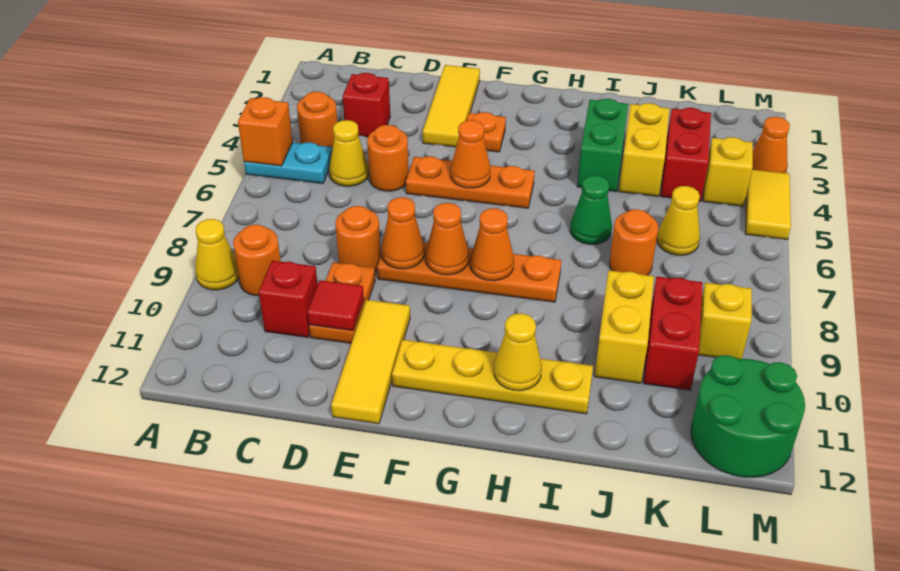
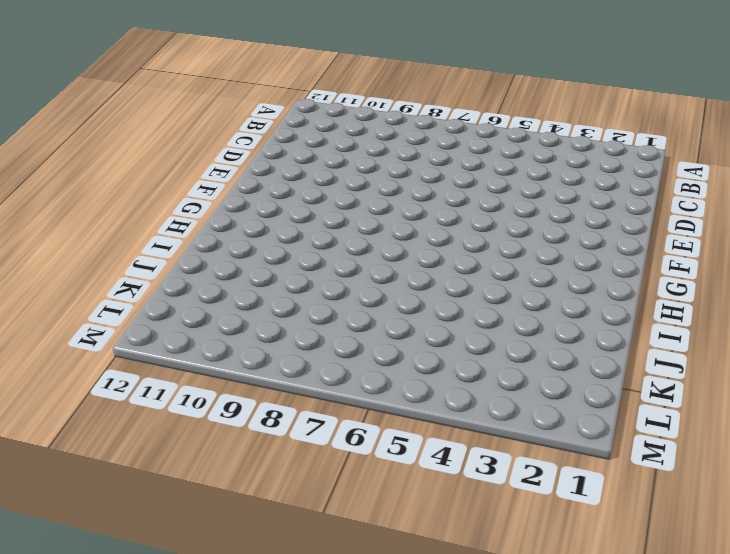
none -> cyan 1x2 plate [244,142,332,184]
none -> yellow 1x1 cone [195,219,239,290]
none -> orange 1x1 round brick [297,92,337,149]
none -> orange 1x1 round brick [233,225,281,296]

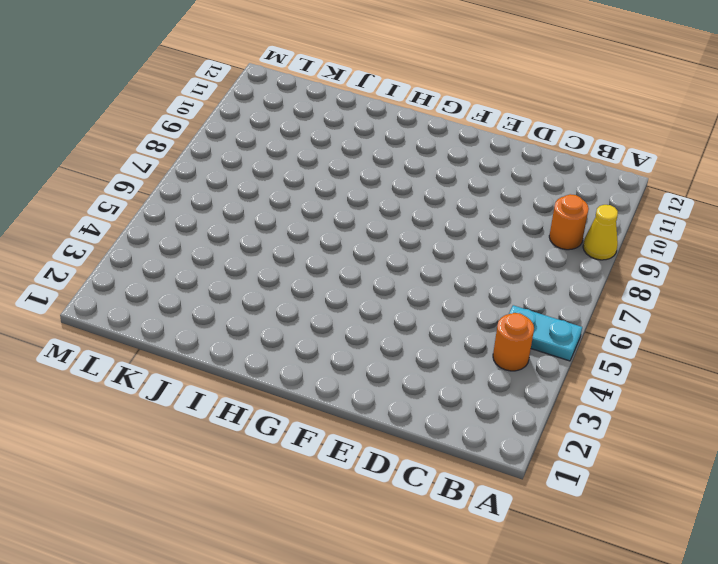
none -> red 1x1 brick [343,73,390,137]
none -> yellow 1x1 cone [329,120,369,186]
none -> red 1x1 brick [259,261,318,337]
none -> orange 1x1 round brick [367,125,409,191]

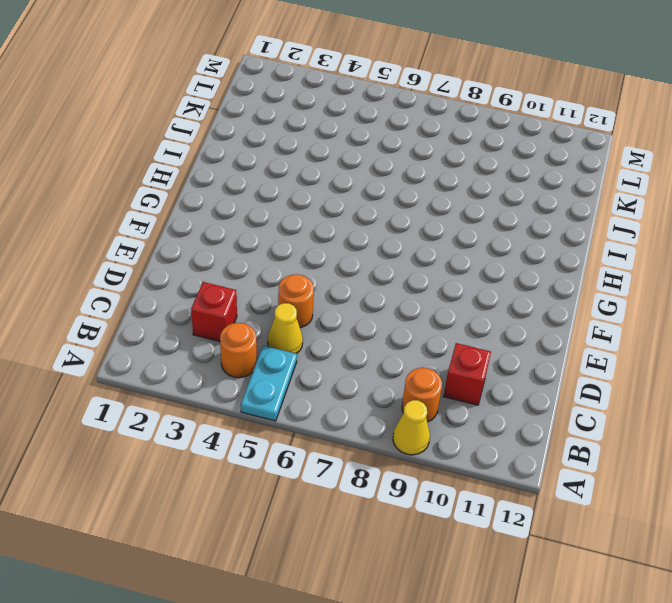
none -> orange 1x1 round brick [335,206,381,271]
none -> orange 1x2 plate [309,262,375,343]
none -> yellow 1x3 tile [423,65,480,147]
none -> orange 1x3 plate [406,156,535,208]

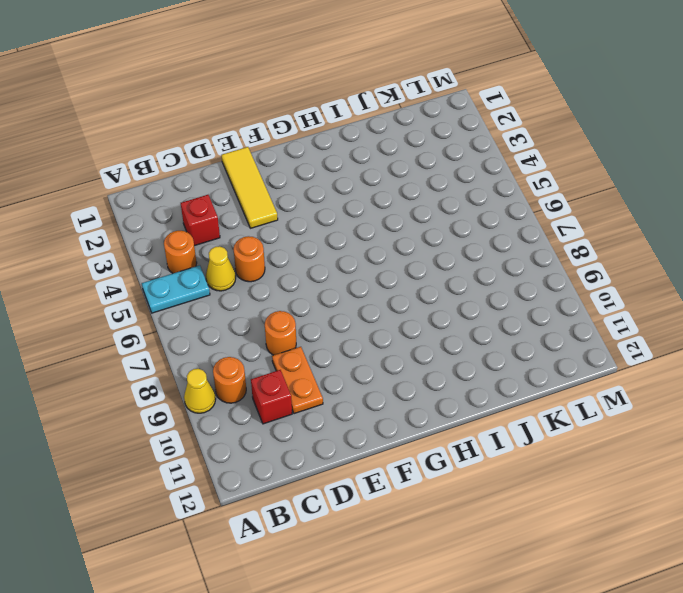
none -> orange 1x3 plate [406,156,535,208]
none -> orange 1x4 plate [377,243,561,302]
none -> yellow 1x3 tile [331,300,410,424]
none -> orange 1x1 plate [467,112,506,152]

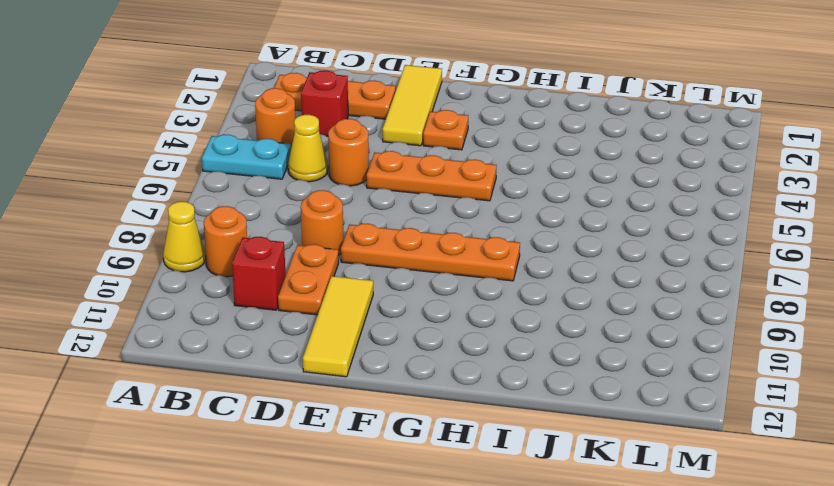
orange 1x3 plate [274,73,396,119] -> none
none -> yellow 1x4 plate [392,340,593,414]
none -> green 1x2 brick [577,99,628,192]
none -> green 1x1 cone [570,176,612,244]
none -> yellow 1x2 brick [619,103,669,196]

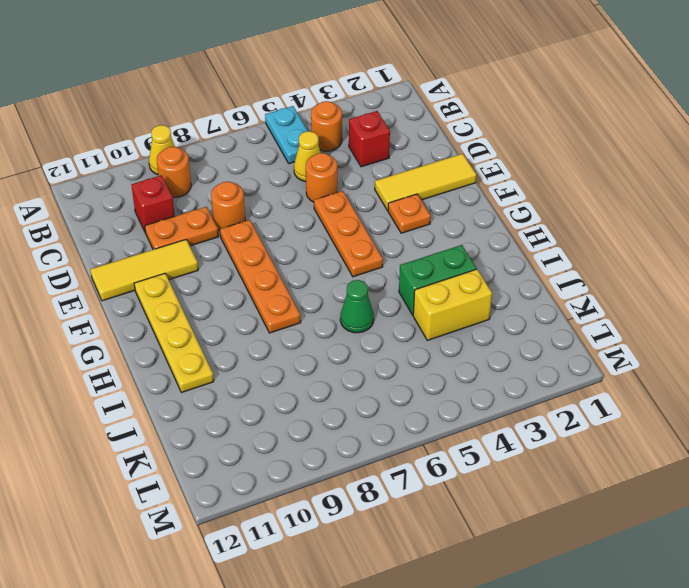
none -> orange 1x1 round brick [609,209,658,275]
none -> yellow 1x2 brick [594,270,654,383]
none -> red 1x2 brick [661,108,711,201]
none -> yellow 1x1 cone [657,186,700,255]

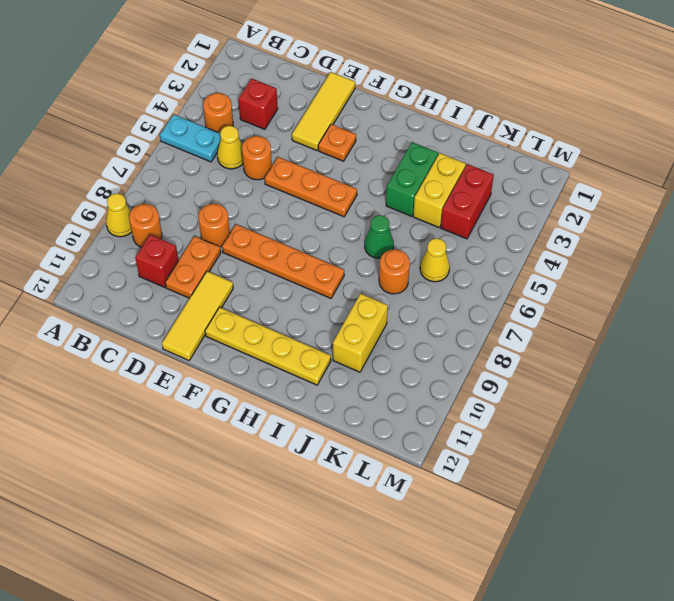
none -> red 1x2 brick [643,276,703,390]
none -> yellow 1x1 brick [703,137,753,206]
none -> yellow 1x1 brick [698,283,752,359]
none -> green 2x2 round brick [691,355,805,477]

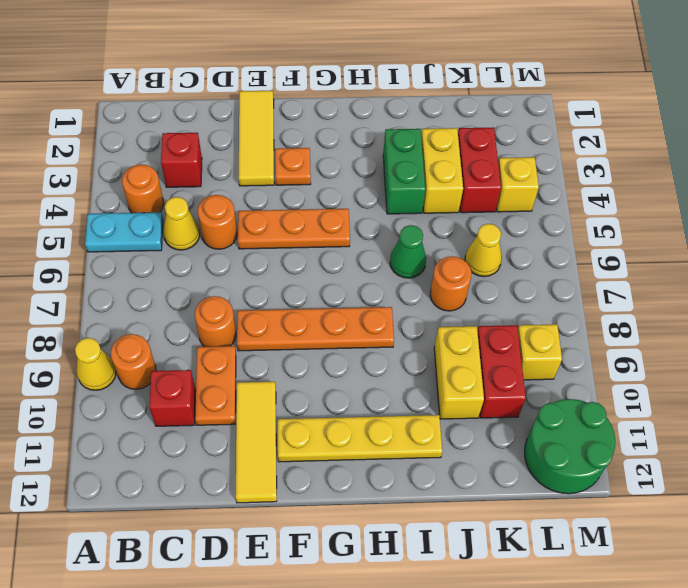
none -> orange 1x1 cone [752,117,790,173]
none -> yellow 1x2 tile [745,169,791,239]
none -> orange 1x1 brick [238,97,293,166]
none -> red 1x1 tile [307,280,364,331]

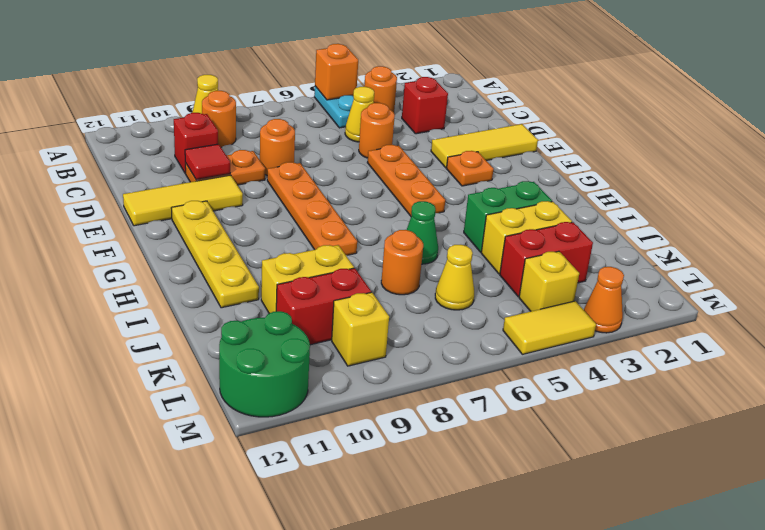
none -> orange 1x1 cone [381,197,424,269]
none -> orange 1x1 cone [451,120,490,188]
none -> orange 1x1 cone [426,203,469,275]
none -> orange 1x1 cone [471,208,514,281]

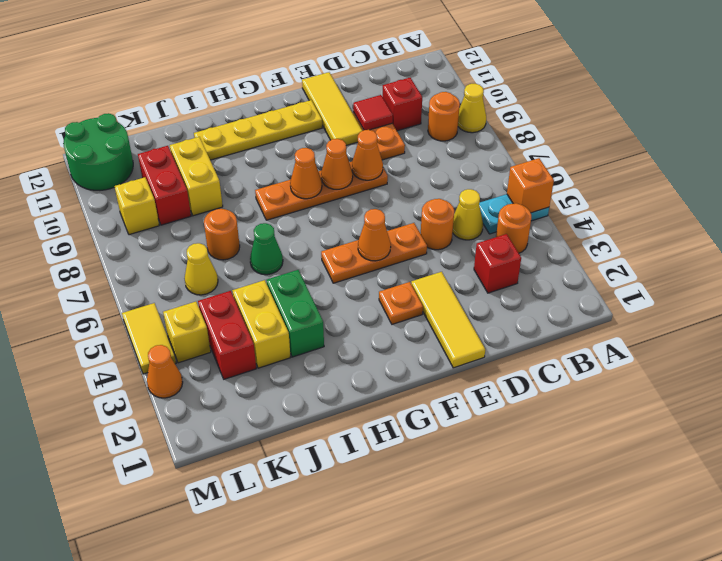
none -> orange 1x1 round brick [335,206,381,271]
none -> yellow 1x1 cone [494,313,542,391]

